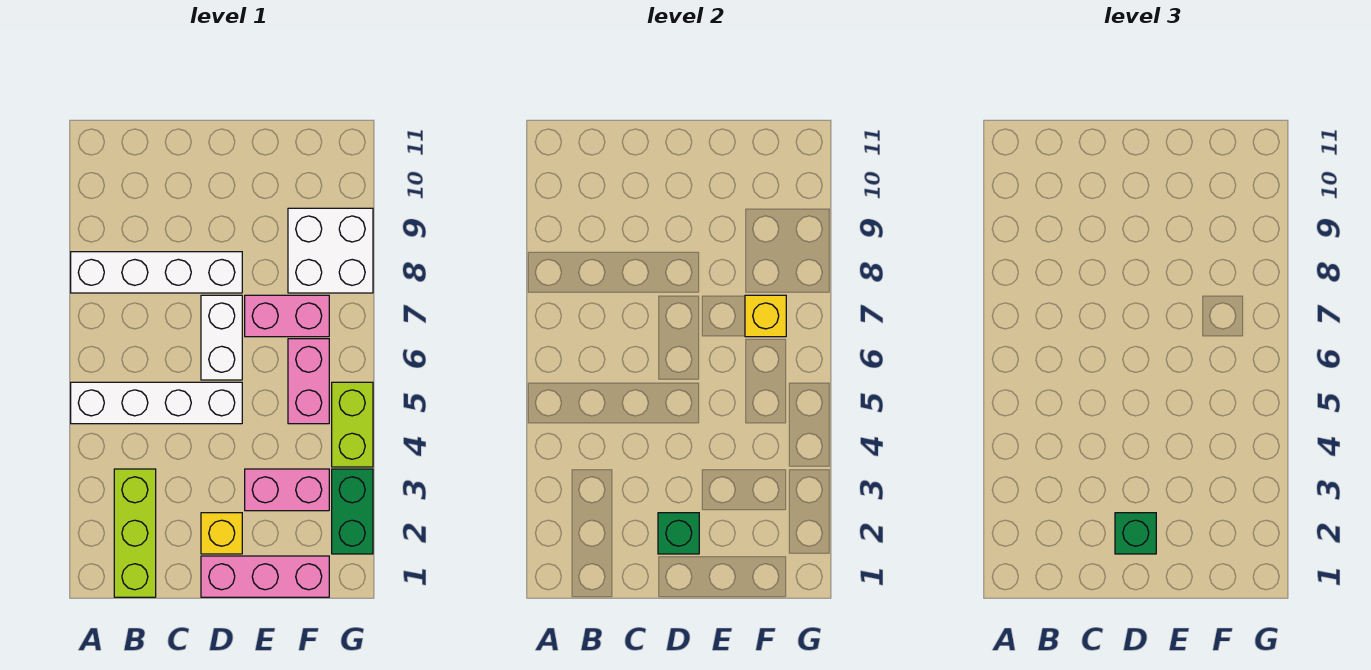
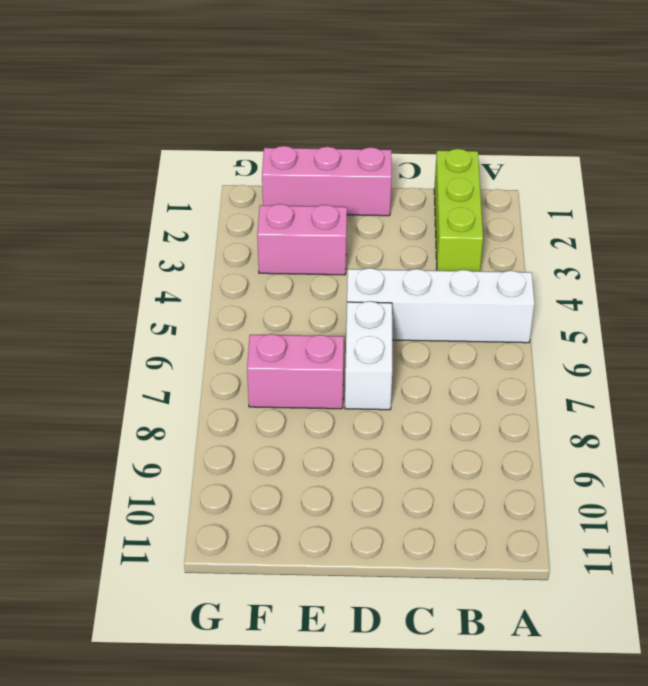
none -> white 1x4 brick [71,252,242,293]
none -> yellow 1x1 brick [201,513,242,554]
none -> pink 1x2 brick [288,339,329,424]

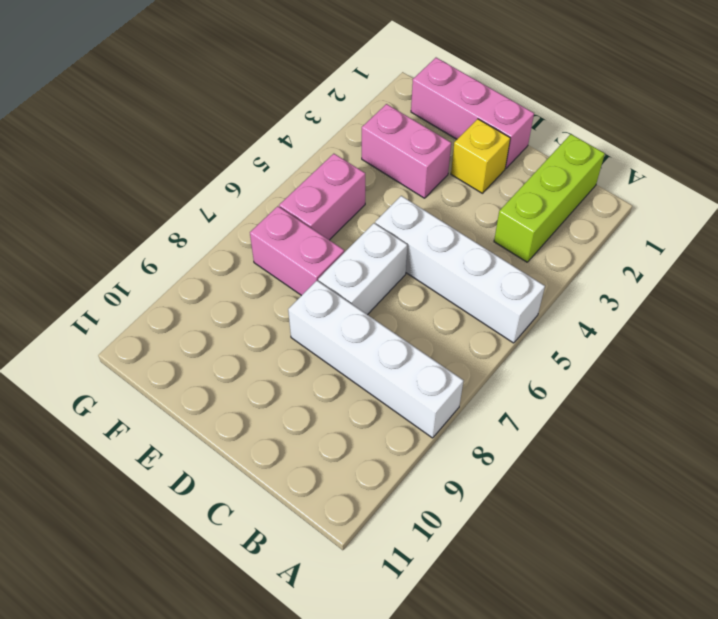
none -> white 2x2 brick [288,208,373,293]
none -> green 1x2 brick [332,469,373,554]
none -> lime 1x2 brick [332,382,373,467]

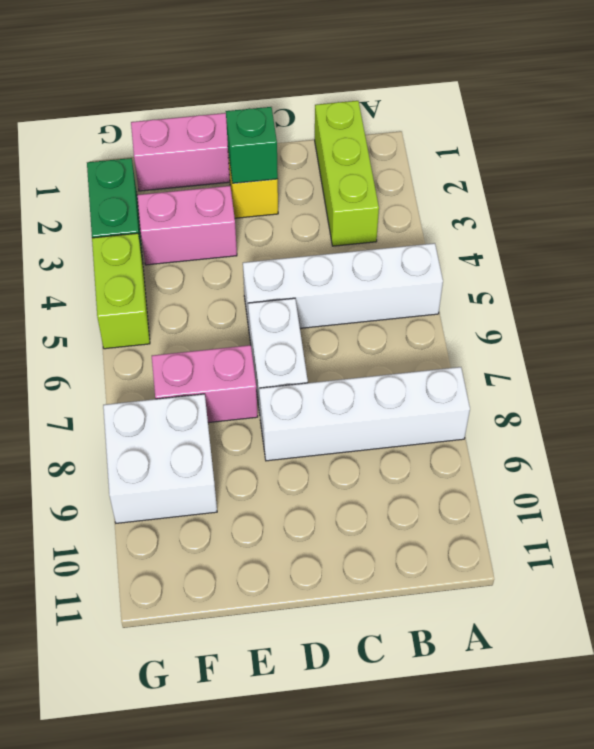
none -> pink 1x2 brick [288,339,329,424]
none -> yellow 1x1 brick [745,295,786,337]
none -> green 1x1 brick [1115,513,1156,554]

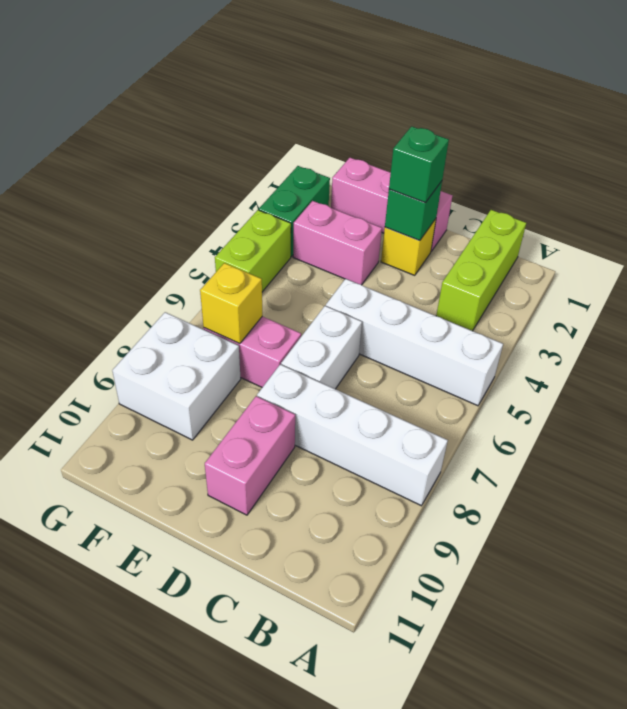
pink 1x2 brick [205,396,295,515] -> pink 1x2 brick moved to [288,339,329,424]

